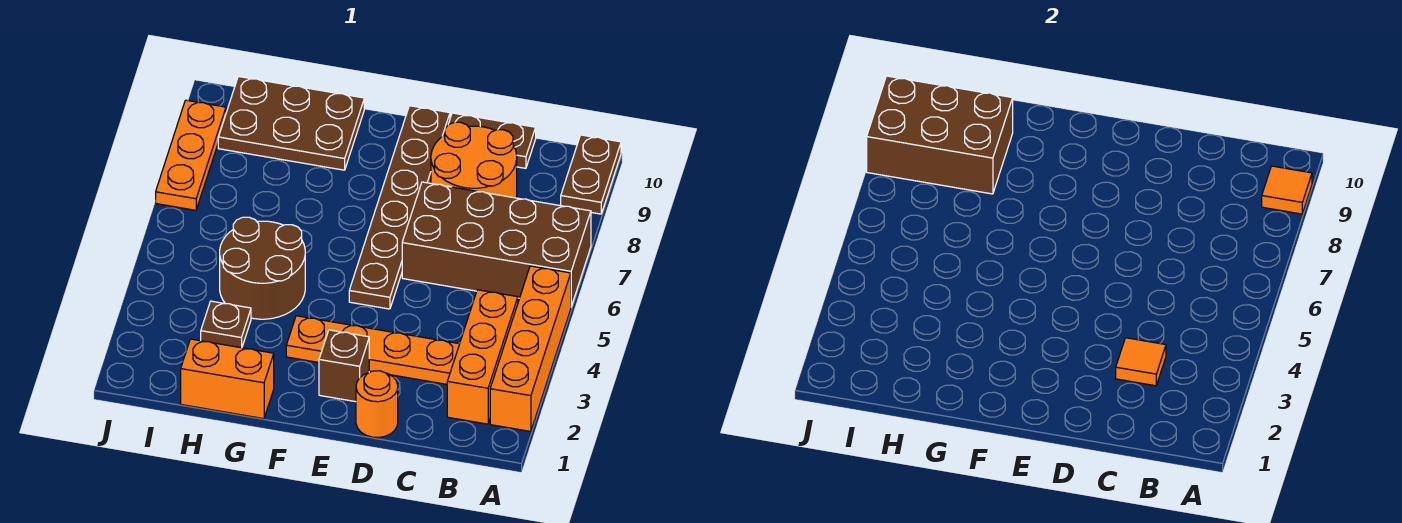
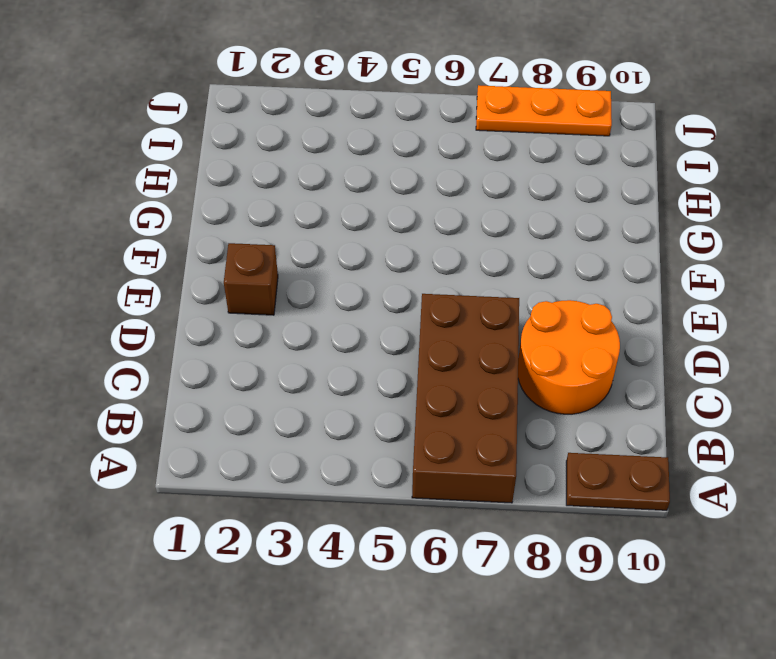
none -> orange 1x4 brick [490,266,571,432]
none -> orange 1x3 brick [447,290,518,424]
none -> orange 1x4 plate [286,316,459,384]

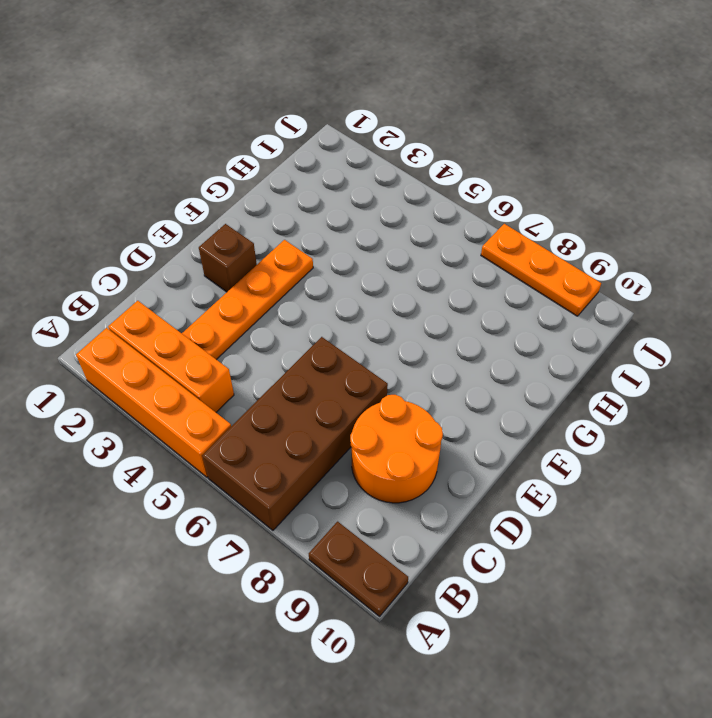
none -> brown 1x2 plate [448,113,536,168]
none -> orange 1x1 round brick [356,371,398,438]
none -> brown 1x6 plate [349,106,450,309]

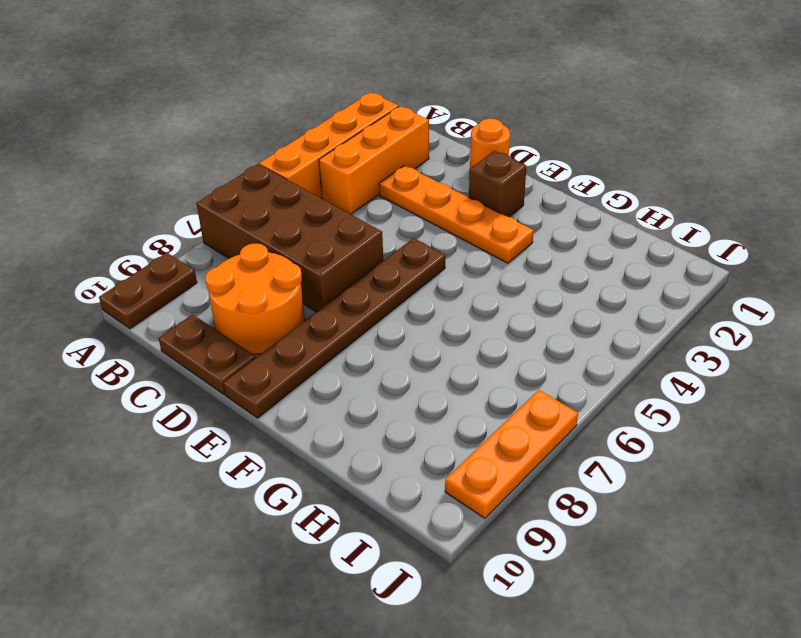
none -> orange 1x2 brick [181,339,274,419]
none -> brown 2x2 round brick [220,217,305,319]
none -> brown 2x3 plate [218,76,364,170]

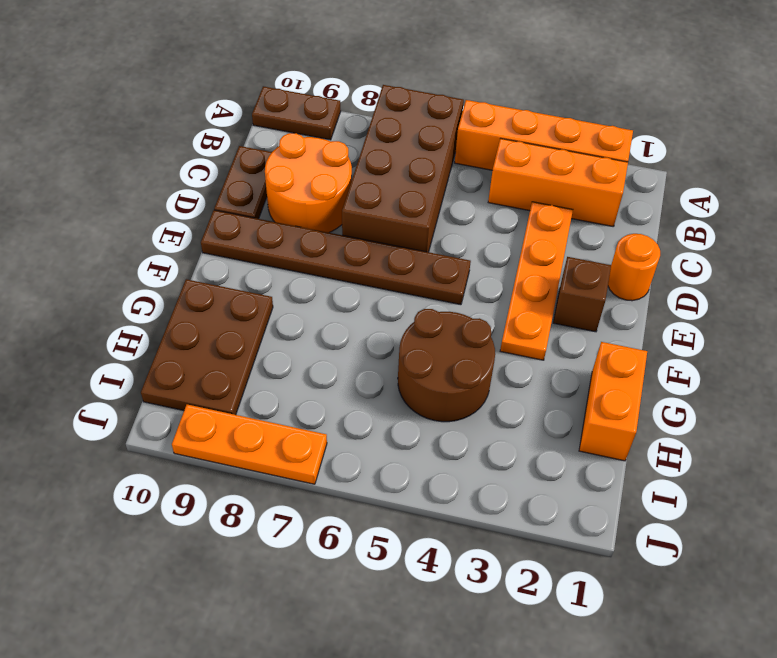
none -> brown 1x1 plate [201,301,251,348]
none -> orange 1x1 tile [1262,166,1312,214]
none -> orange 1x1 tile [1116,338,1166,386]

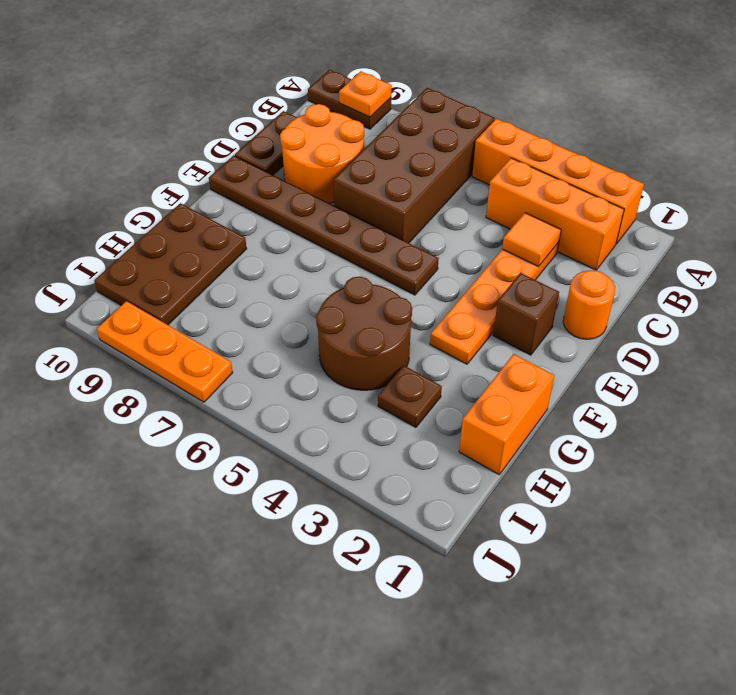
orange 1x1 plate [339,71,392,117] -> orange 1x1 tile [1262,166,1312,214]
none -> brown 2x3 brick [867,76,1013,194]

